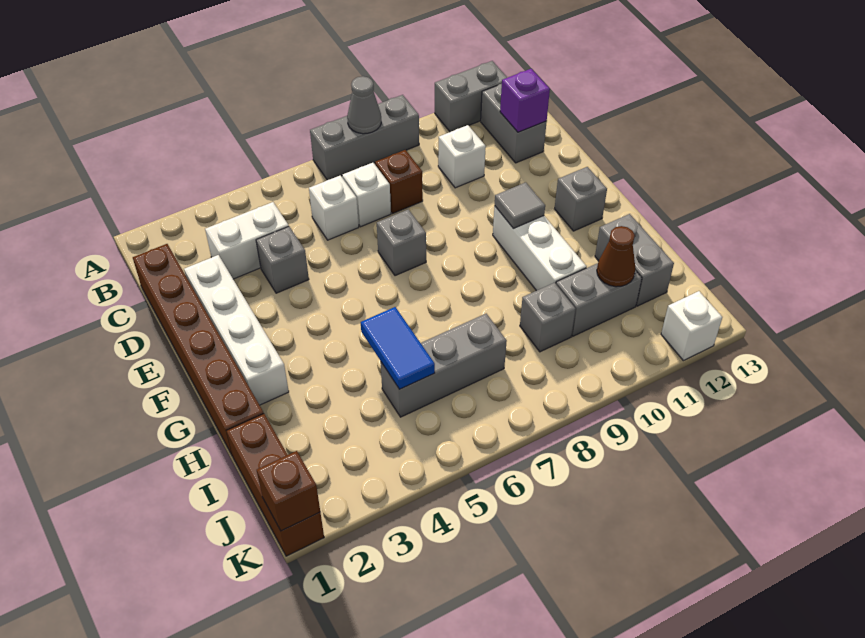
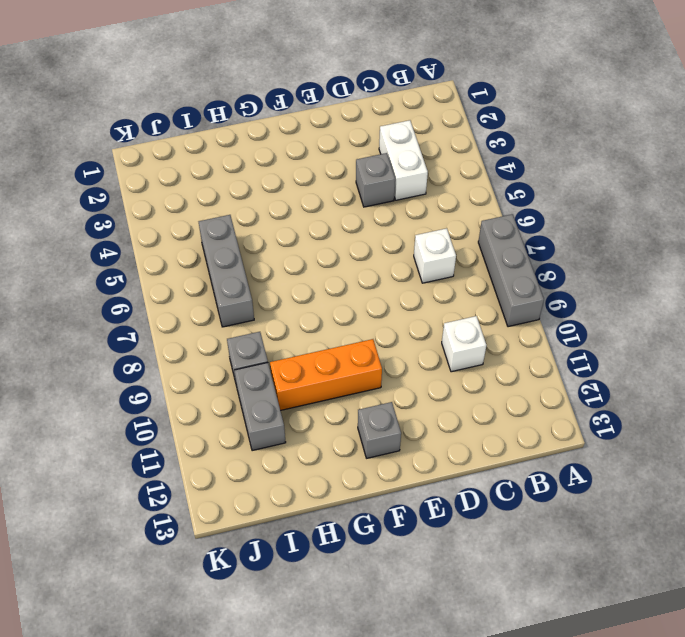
orange 1x3 brick [270,339,382,411] -> white 1x3 brick [493,206,587,291]
none -> grey 1x2 brick [435,61,507,132]
none -> grey 1x2 brick [481,84,547,163]
none -> brown 1x6 brick [133,244,264,456]

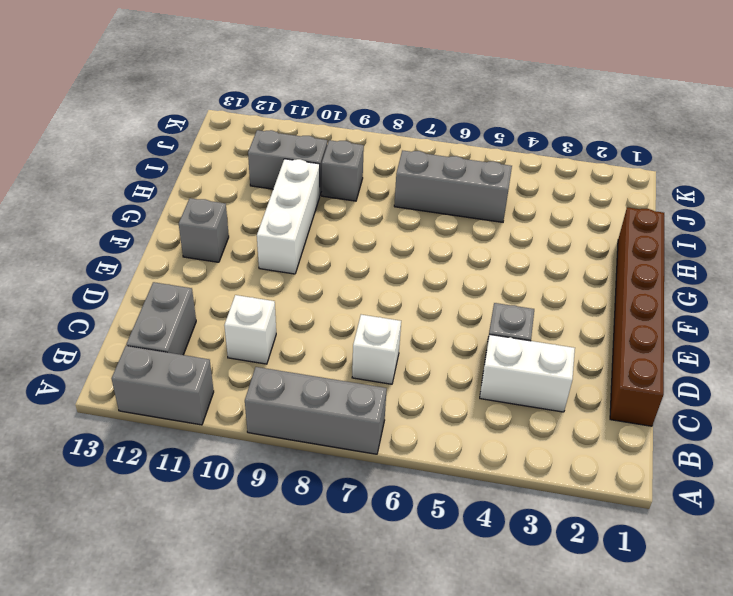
none -> white 1x1 brick [309,175,359,240]
none -> brown 1x1 brick [375,150,423,213]
none -> white 1x4 brick [184,255,289,405]

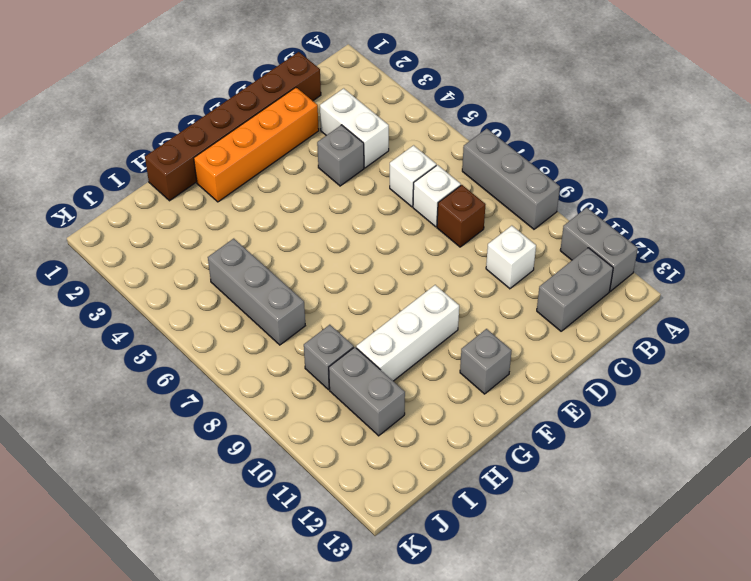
orange 1x4 brick [194,87,319,202] -> white 1x4 brick [184,255,289,405]
none -> grey 1x1 brick [377,209,426,276]
none -> grey 1x2 brick [595,214,674,306]
none -> brown 1x3 brick [227,414,324,556]

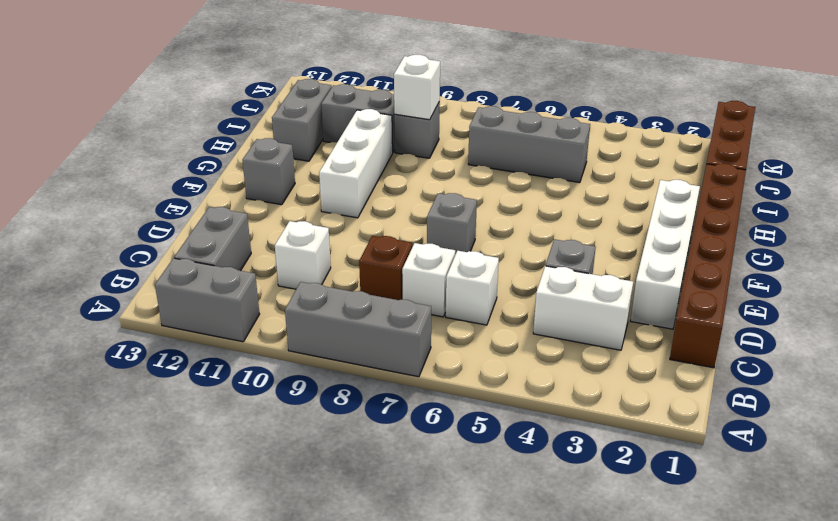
white 1x1 brick [394,55,440,120] -> white 1x1 brick moved to [661,291,722,361]
none -> grey 1x1 cone [347,76,381,134]
none -> purple 1x1 brick [500,69,550,132]
none -> grey 1x1 tile [495,182,545,228]

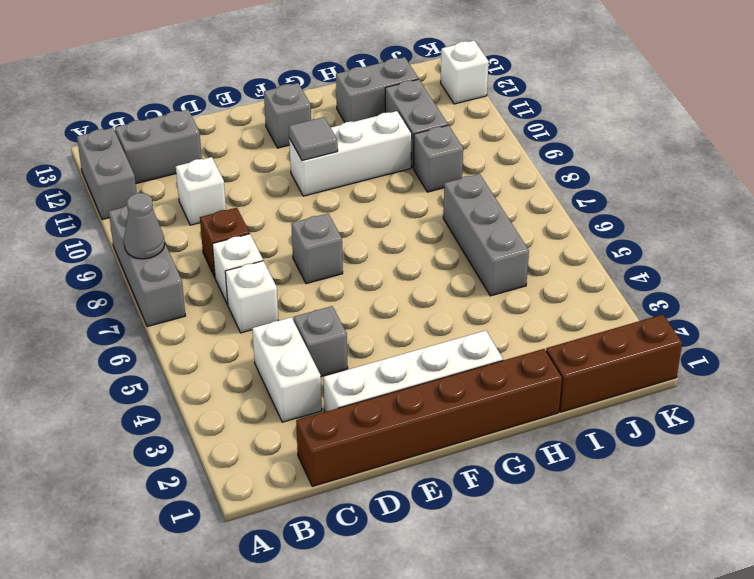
none -> purple 1x1 brick [500,69,550,132]
none -> blue 1x2 tile [361,307,435,389]
none -> brown 1x1 cone [597,226,636,287]

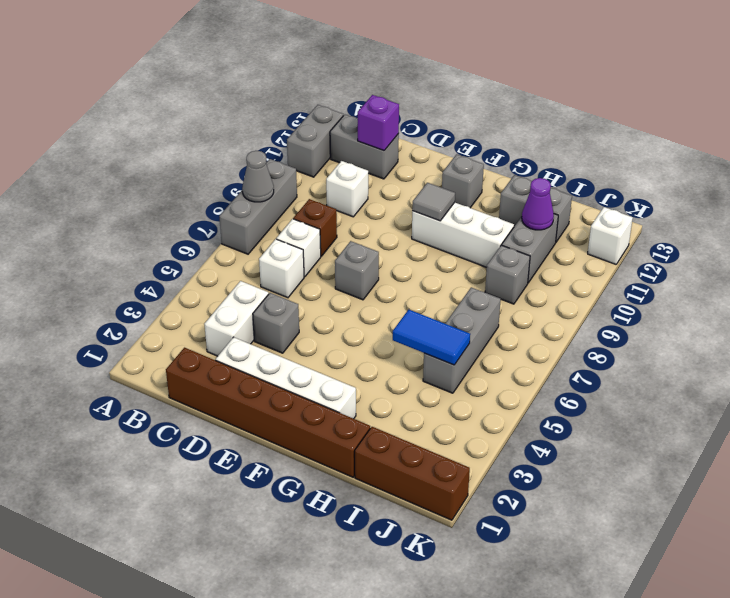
purple 1x1 cone [522,178,554,230] -> brown 1x1 cone [597,226,636,287]
none -> brown 1x1 brick [257,451,320,531]

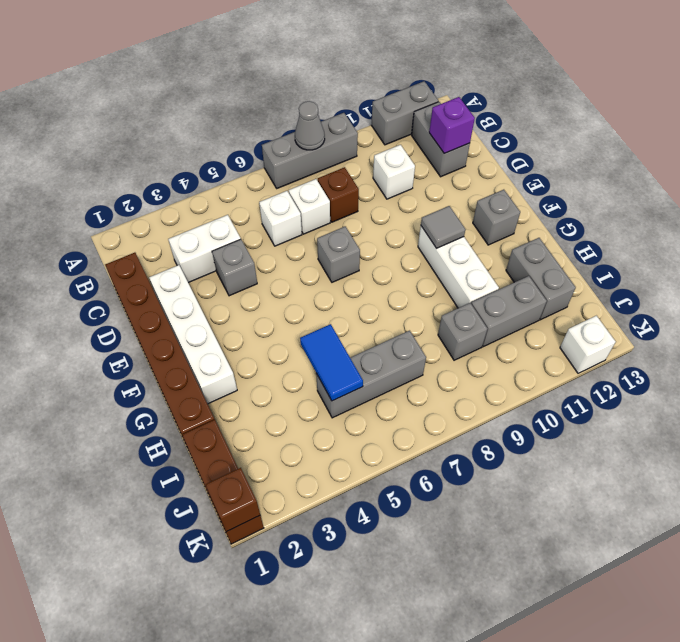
none -> brown 1x1 cone [597,226,636,287]

